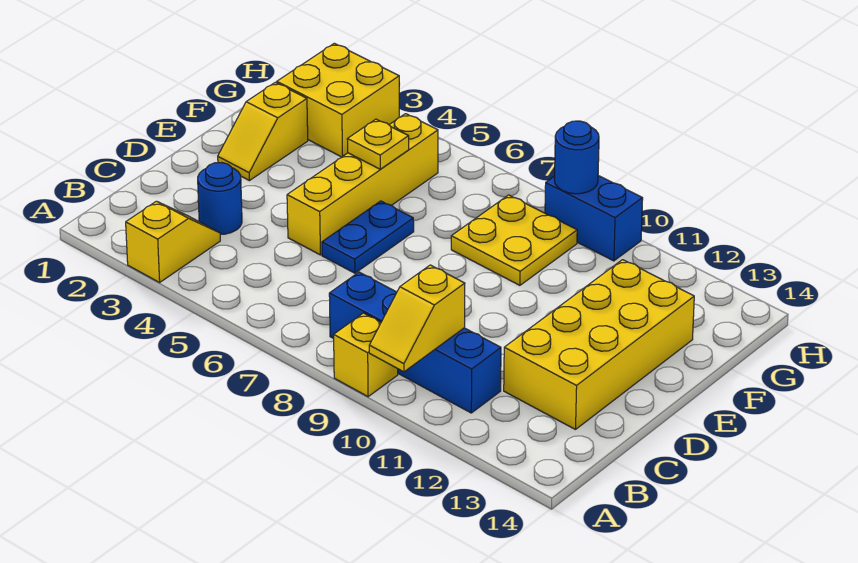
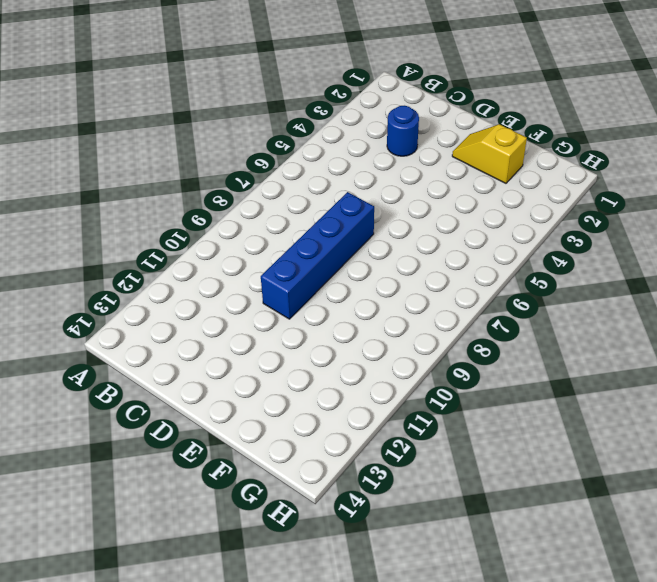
blue 1x4 brick [261,192,374,319] -> blue 1x4 brick moved to [329,272,501,413]
none -> yellow 1x2 slope [126,201,220,282]
none -> yellow 1x1 brick [334,313,398,397]
none -> yellow 2x4 brick [504,260,694,430]

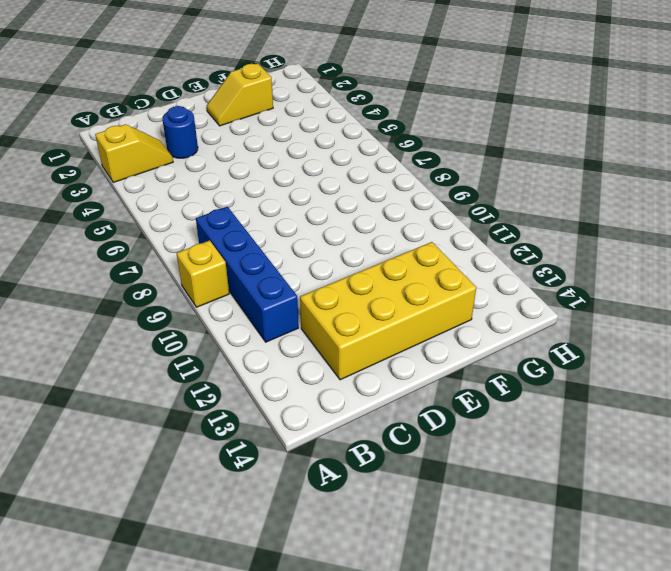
none -> yellow 1x4 brick [287,114,438,255]
none -> blue 1x2 plate [322,201,414,273]
none -> yellow 2x2 plate [451,195,577,285]

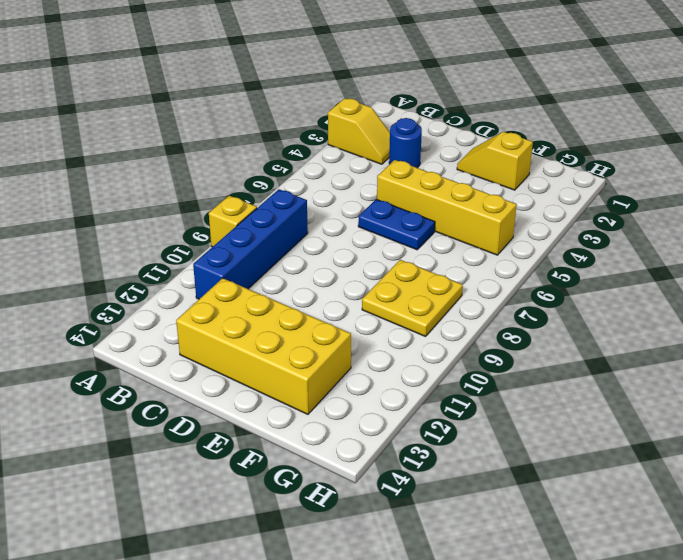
none -> yellow 2x2 brick [277,43,399,157]
none -> blue 1x2 brick [545,176,643,261]
none -> yellow 1x2 slope [369,265,465,372]

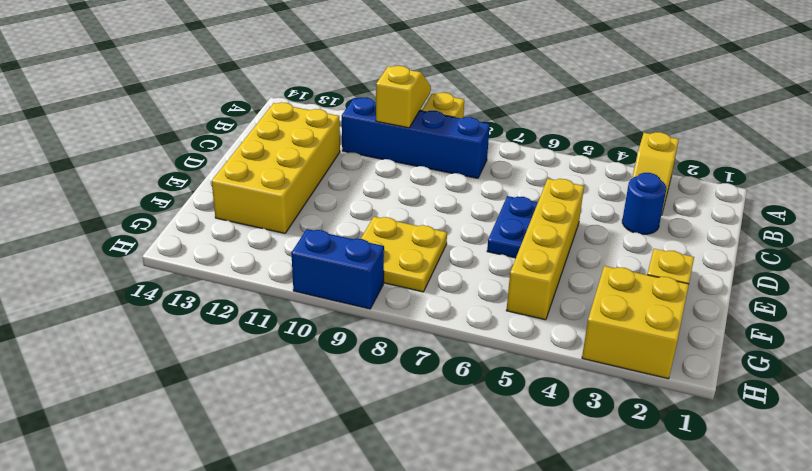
none -> yellow 1x1 plate [347,119,409,169]
none -> blue 1x1 round brick [554,121,599,194]

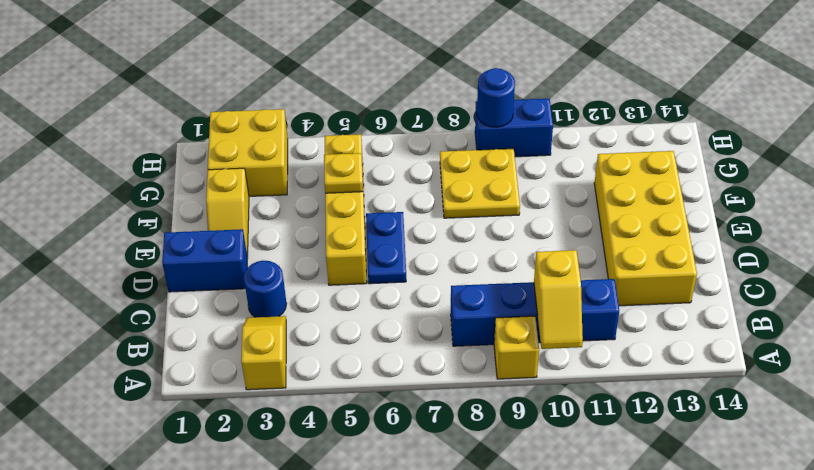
blue 1x2 brick [162,229,248,292] -> none

